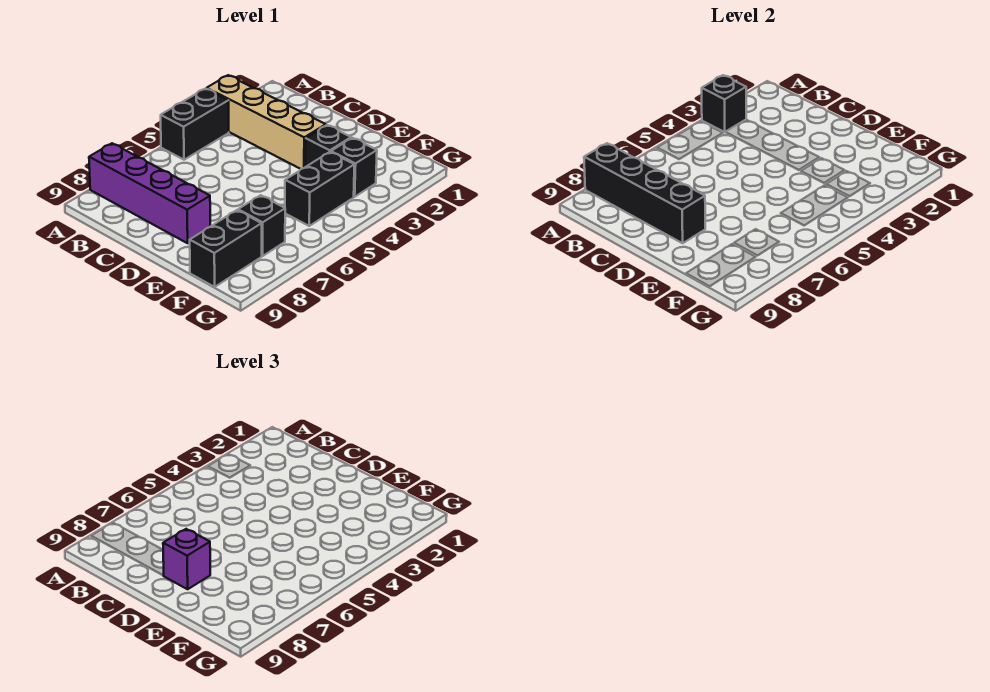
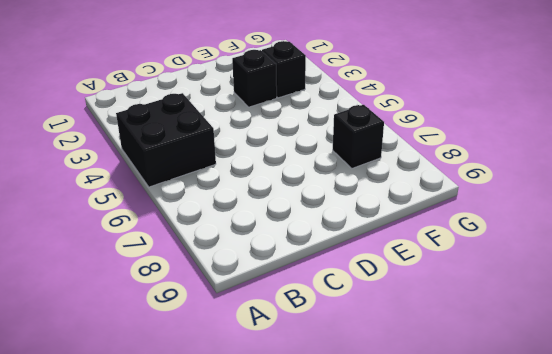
black 2x2 brick [116,93,216,187] -> black 1x2 brick [161,89,229,160]
none -> tan 1x4 brick [207,75,326,169]
none -> purple 1x4 brick [89,143,210,243]

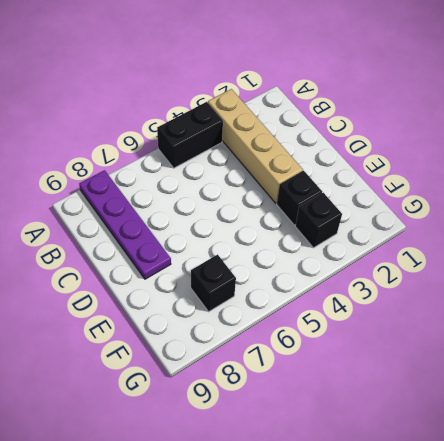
purple 1x4 plate [79,170,171,279] -> purple 1x4 brick [89,143,210,243]
none -> black 1x2 brick [285,152,354,226]
none -> black 1x2 brick [190,210,262,287]

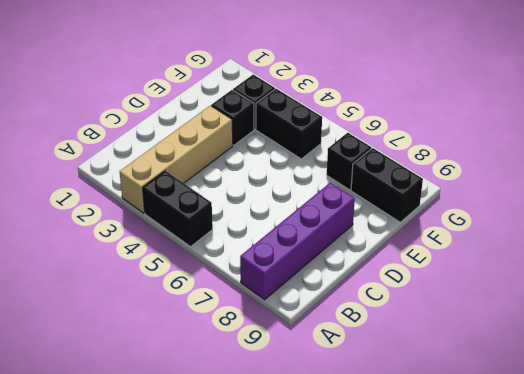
none -> black 1x1 brick [702,75,746,132]
none -> black 1x4 brick [584,143,705,243]

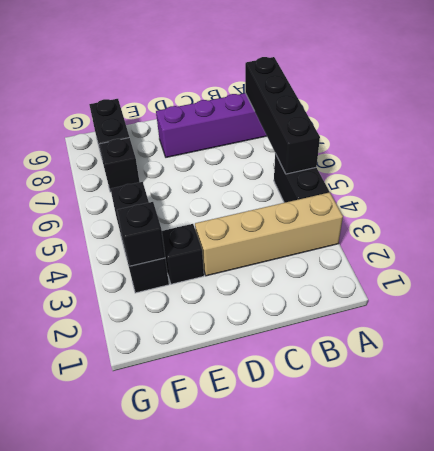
black 1x4 brick [245,57,320,174] -> black 1x4 brick turned to [584,143,705,243]
black 1x1 brick [117,202,165,266] -> black 1x1 brick moved to [702,75,746,132]
none -> purple 1x1 brick [163,529,210,589]

